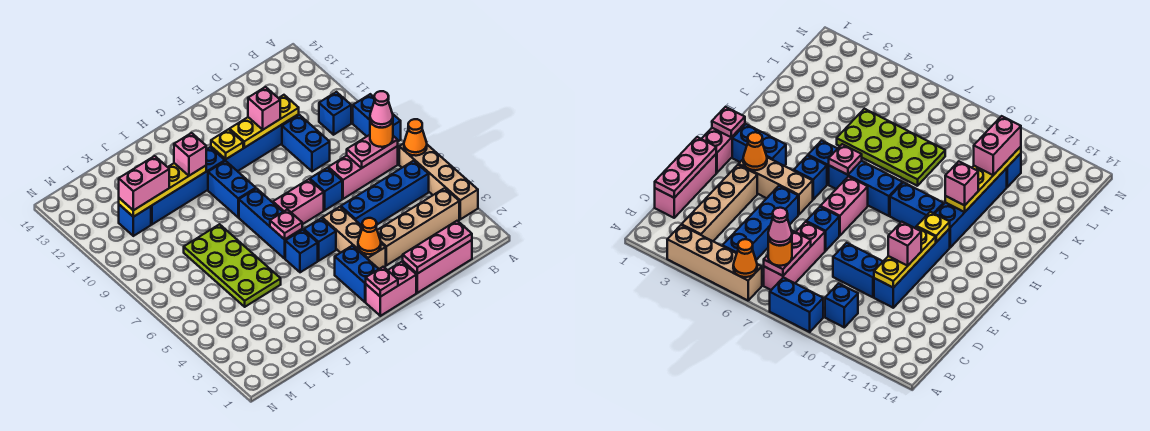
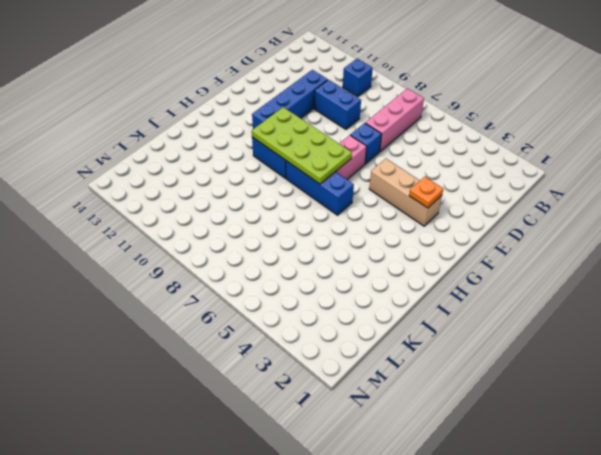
orange 1x1 plate [409,177,443,208] -> orange 1x1 cone [358,218,381,254]
lime 2x4 plate [252,107,352,184] -> lime 2x4 plate moved to [184,224,281,307]
none -> tan 1x4 brick [399,144,478,219]
none -> blue 1x2 brick [353,94,401,141]
none -> tan 1x4 brick [377,188,459,265]
none -> blue 1x4 brick [341,161,429,226]

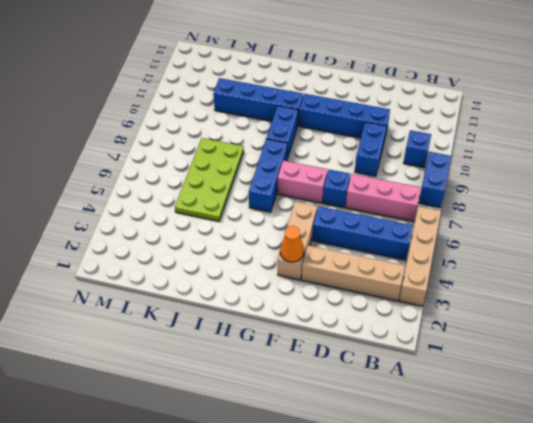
none -> pink 1x3 brick [403,240,472,293]
none -> pink 1x2 brick [366,262,416,316]
none -> blue 1x2 brick [335,246,378,302]
none -> blue 1x1 brick [304,218,336,261]

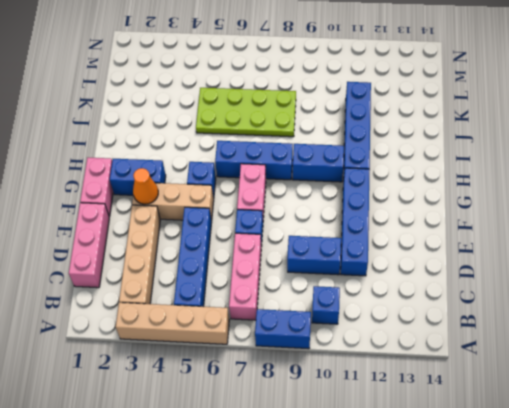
none -> blue 1x1 brick [285,230,318,272]
none -> blue 1x1 brick [119,205,151,236]
none -> orange 1x1 cone [404,119,427,156]
none -> pink 1x2 plate [347,135,398,168]

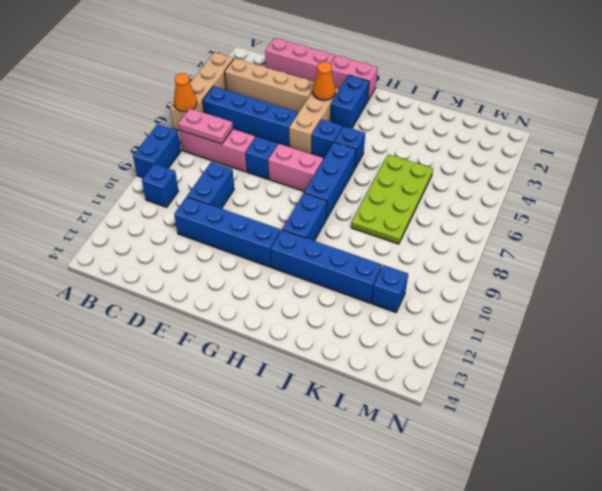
none -> pink 1x3 plate [403,221,472,274]
none -> yellow 1x3 plate [230,95,299,148]
none -> pink 1x1 plate [366,267,398,297]
none -> yellow 1x1 plate [211,129,243,159]

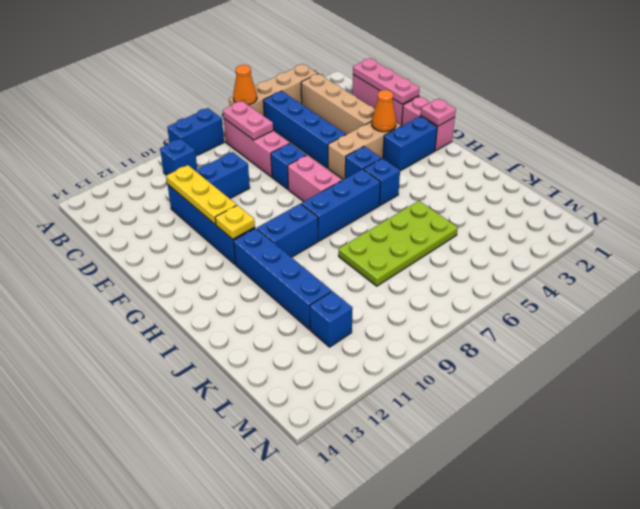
none -> pink 1x1 plate [270,210,302,239]
none -> yellow 1x4 plate [119,163,206,217]
none -> orange 1x1 round brick [370,121,393,147]
none -> pink 1x1 brick [248,87,280,130]

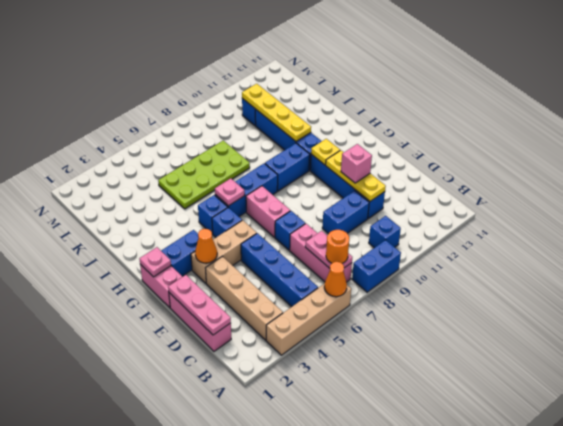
none -> pink 1x1 brick [174,133,206,176]
none -> pink 1x2 brick [119,156,169,210]
none -> pink 1x1 cone [370,91,393,128]

